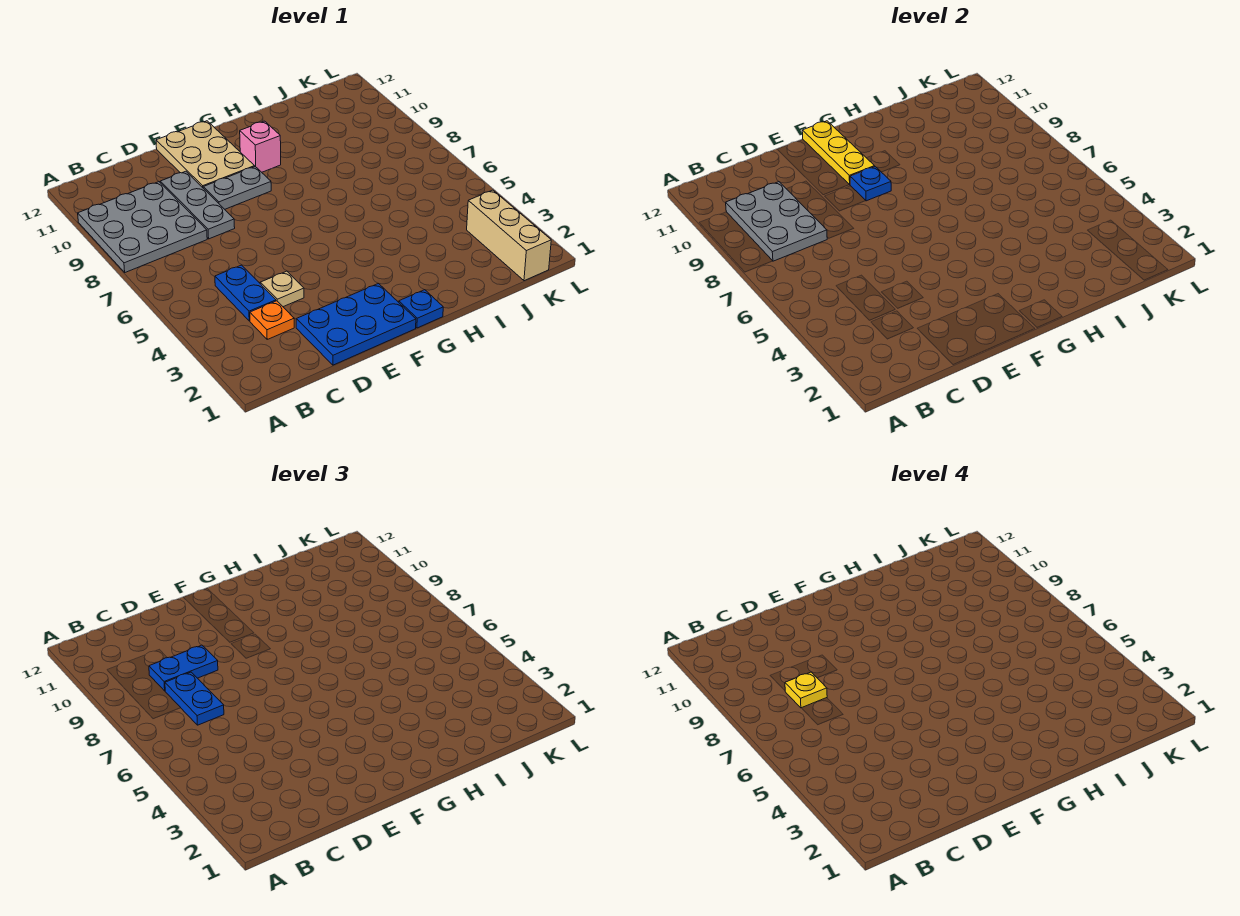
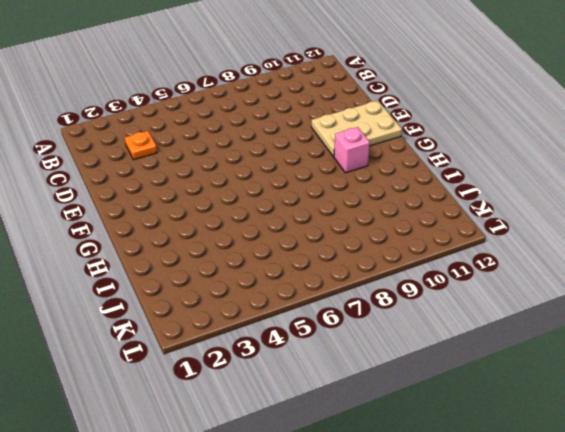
none -> grey 3x3 plate [78,182,207,272]
none -> blue 1x2 plate [215,265,276,321]
none -> blue 2x3 plate [296,283,416,365]

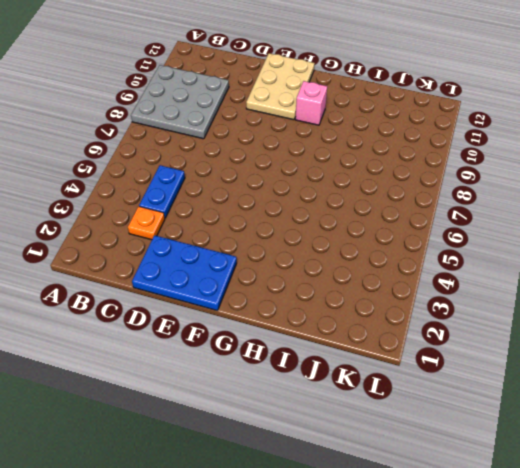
none -> tan 1x1 plate [260,271,304,307]
none -> grey 1x3 plate [160,171,235,239]
none -> grey 1x2 plate [203,167,271,209]

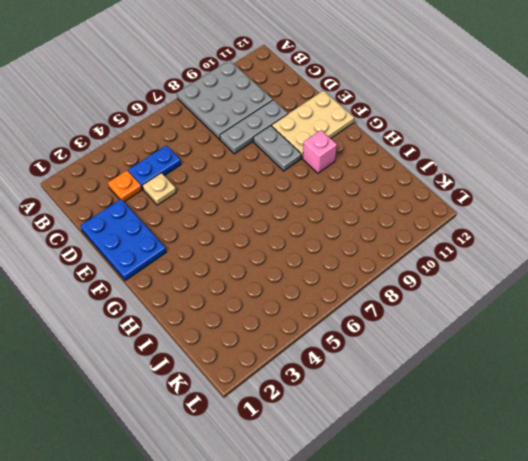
none -> blue 1x1 plate [399,290,443,328]
none -> tan 1x3 brick [467,190,551,281]
none -> grey 2x3 plate [726,182,827,261]

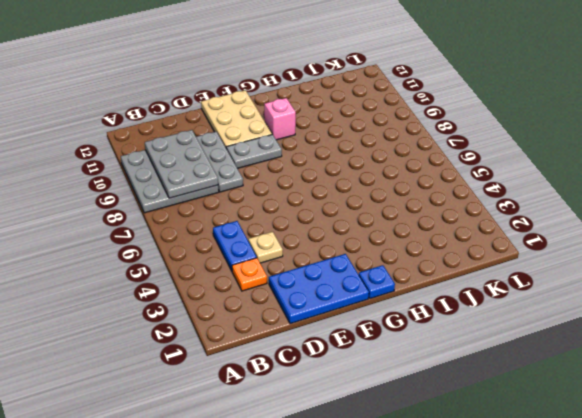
none -> tan 1x3 brick [467,190,551,281]
none -> blue 1x1 plate [850,167,891,201]
none -> yellow 1x3 plate [802,121,875,185]

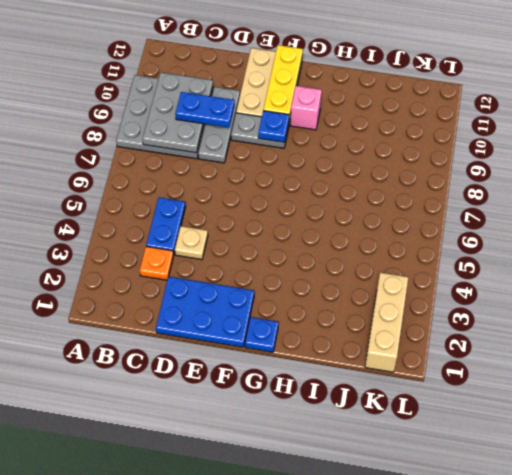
none -> blue 1x2 plate [165,672,224,725]
none -> yellow 1x1 plate [785,672,827,708]

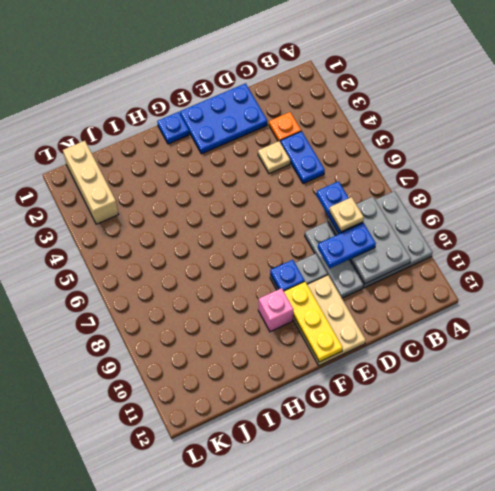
tan 1x1 plate [329,197,364,232] -> yellow 1x1 plate [785,672,827,708]

